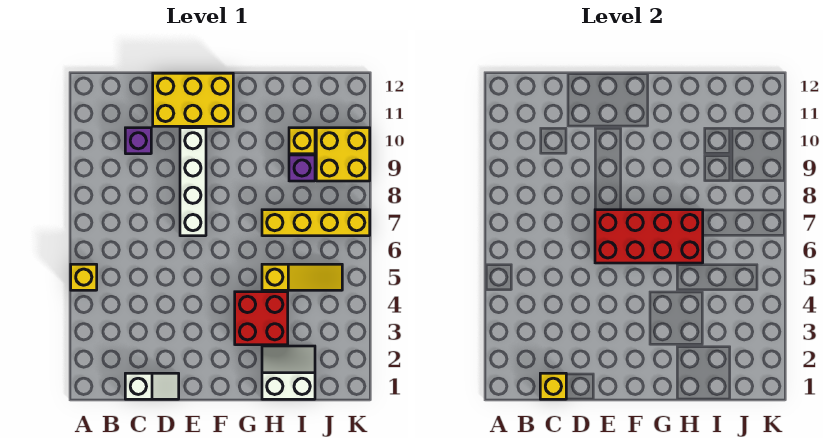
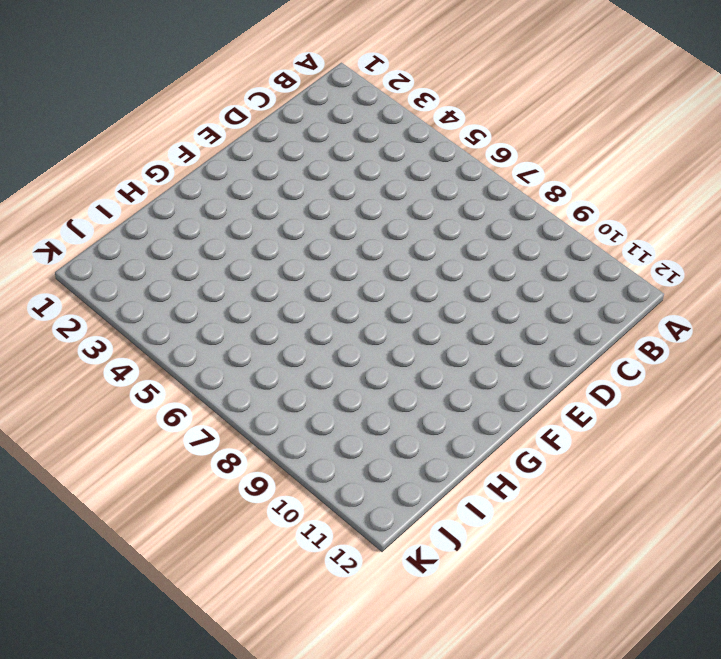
none -> yellow 1x1 brick [71,264,97,290]
none -> white 1x2 slope [125,373,179,399]
none -> purple 1x1 brick [125,128,151,154]

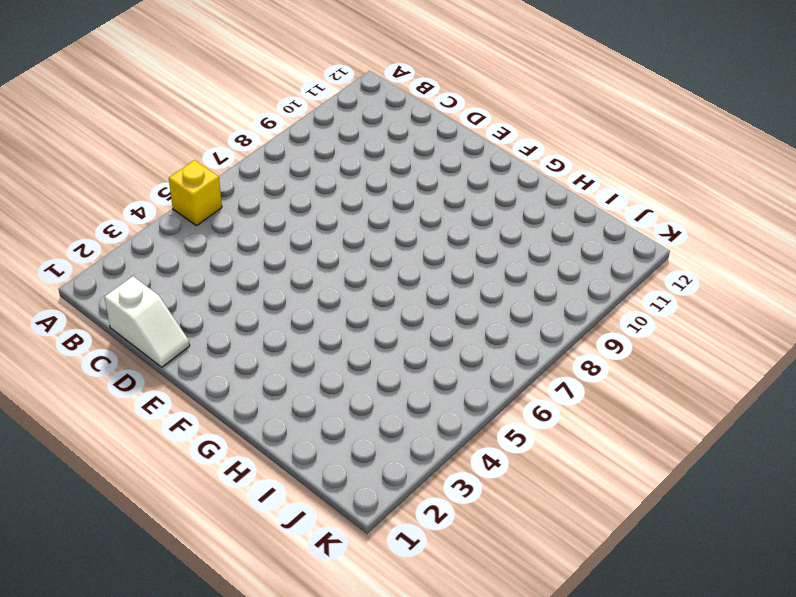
none -> purple 1x1 brick [125,128,151,154]
none -> yellow 2x3 brick [153,73,233,126]
none -> white 1x4 brick [180,128,206,236]

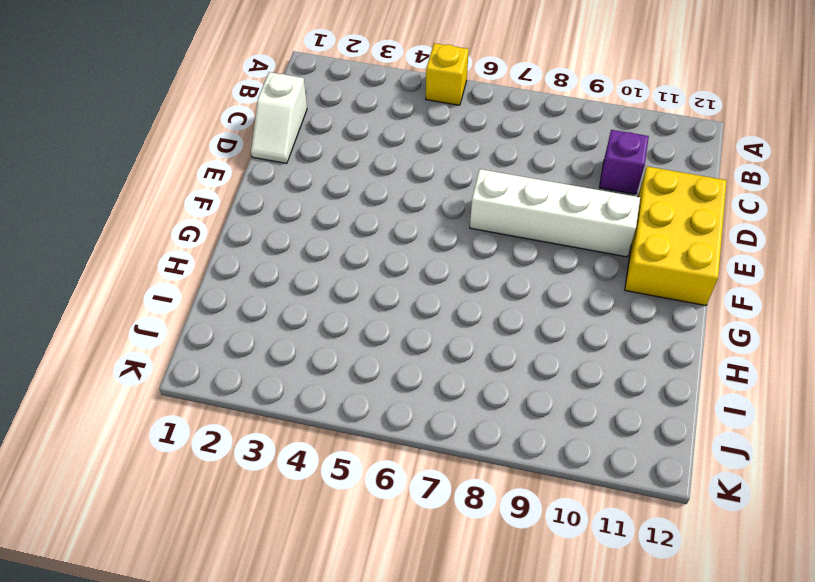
none -> red 2x2 brick [235,292,288,345]
none -> white 2x2 slope [262,346,315,399]
none -> yellow 1x3 slope [262,264,342,290]

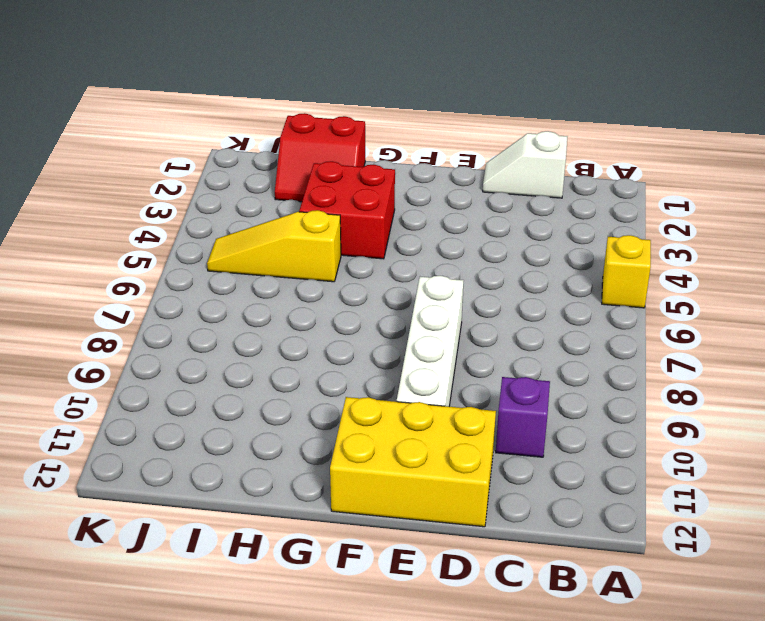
red 2x2 slope [275,113,365,202] -> white 2x2 slope [262,346,315,399]
none -> yellow 1x4 brick [262,210,370,236]
none -> purple 1x1 brick [289,155,315,181]
none -> yellow 1x1 brick [289,128,315,154]

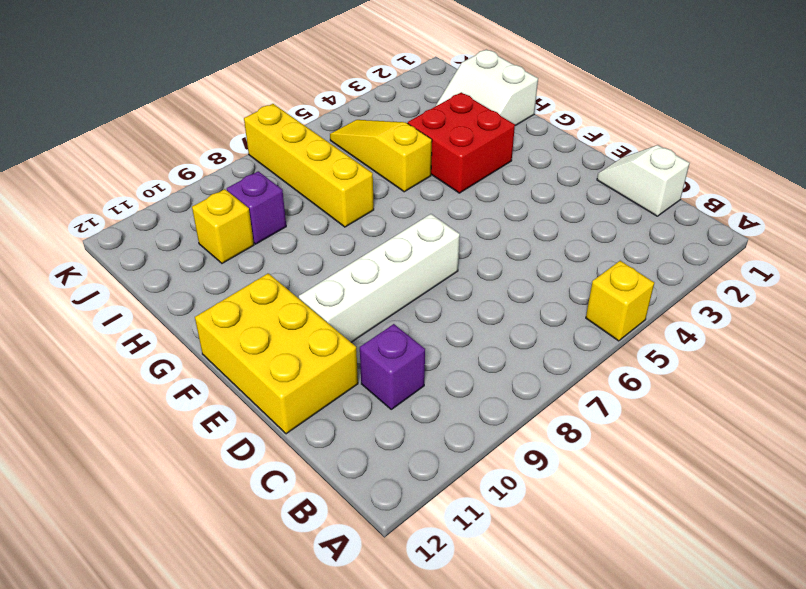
none -> yellow 2x2 brick [316,128,370,181]
none -> yellow 1x1 brick [540,373,566,399]
none -> red 2x4 brick [595,210,703,263]

